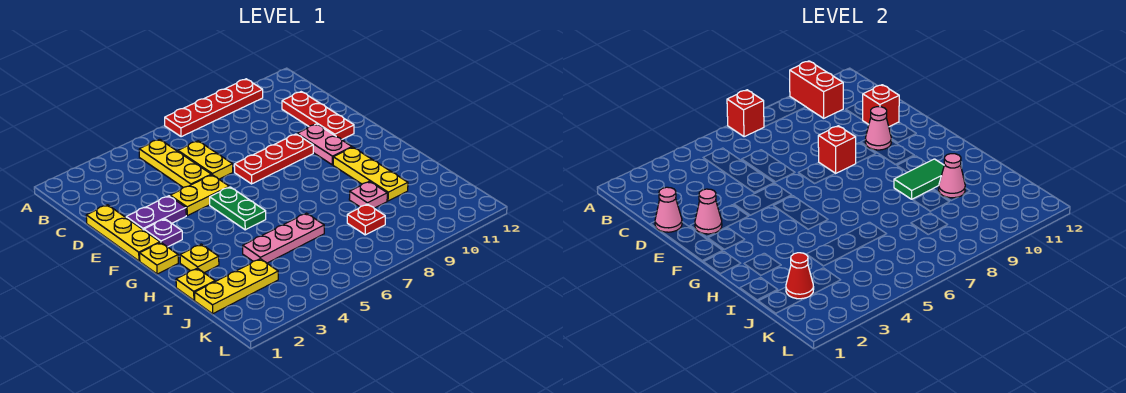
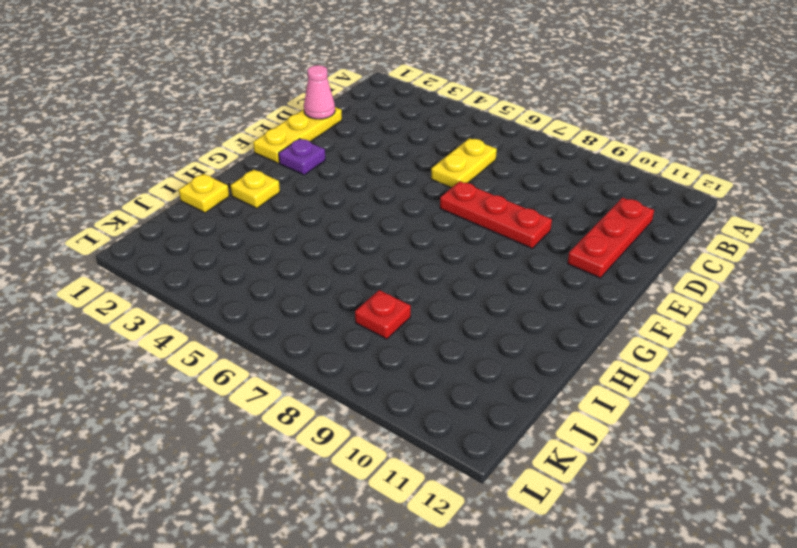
none -> red 1x4 plate [165,79,263,137]
none -> yellow 1x3 plate [139,139,211,187]
none -> purple 1x2 plate [126,196,186,230]

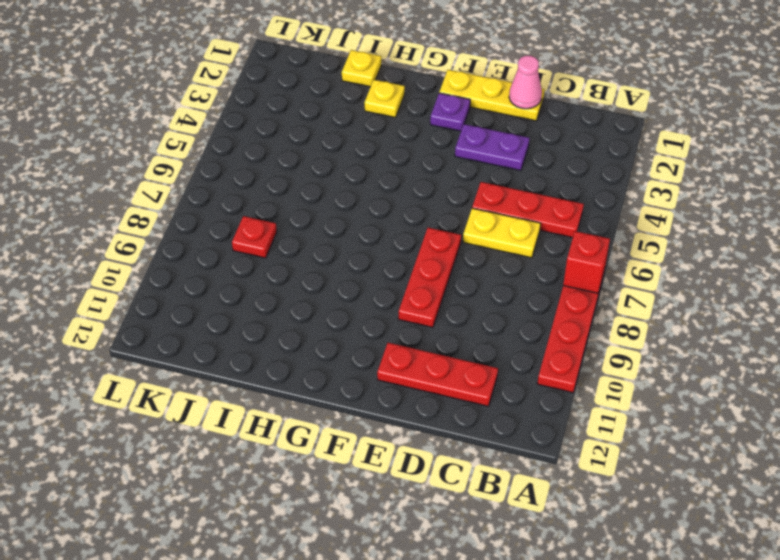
red 1x3 plate [472,182,584,238] -> yellow 1x3 plate [139,139,211,187]
purple 1x2 plate [455,124,529,171] -> purple 1x2 plate turned to [126,196,186,230]
none -> yellow 1x2 plate [170,175,229,216]
none -> pink 1x2 plate [297,124,352,165]
none -> green 1x2 plate [210,187,266,230]

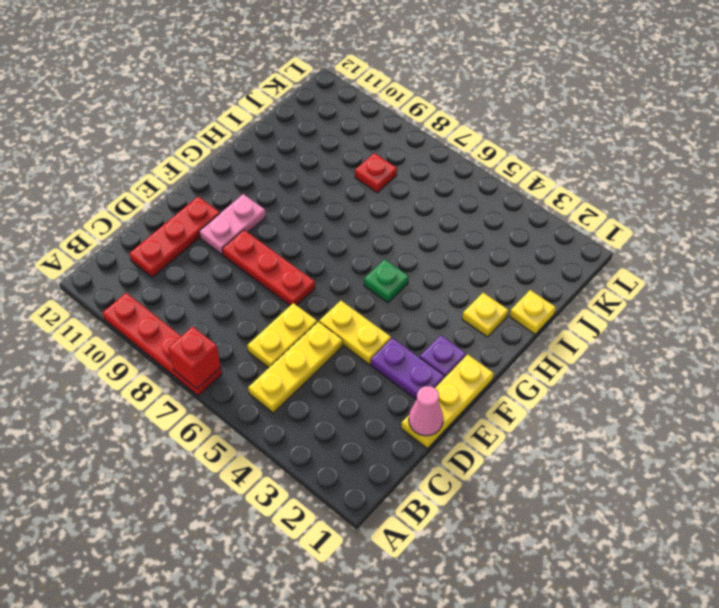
green 1x1 plate [364,259,409,303] -> green 1x2 plate [210,187,266,230]
none -> yellow 1x1 plate [140,243,178,274]
none -> yellow 1x3 plate [333,147,408,201]
none -> pink 1x3 plate [243,213,324,263]

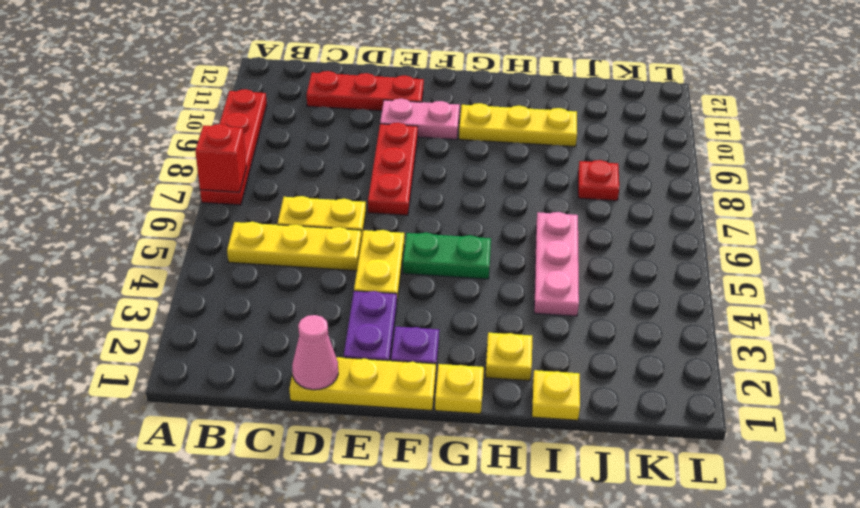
none -> pink 1x1 plate [349,181,387,208]
none -> yellow 1x3 plate [195,259,278,314]
none -> red 1x2 brick [790,61,843,118]

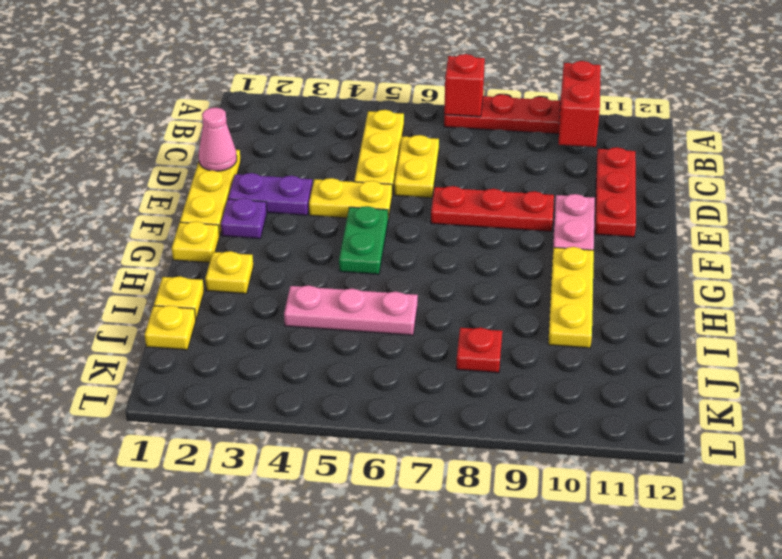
yellow 1x1 plate [145,306,196,350] -> yellow 1x3 plate [195,259,278,314]
none -> pink 1x1 plate [349,181,387,208]
none -> red 1x1 brick [863,85,899,127]
none -> pink 1x1 cone [695,189,722,234]

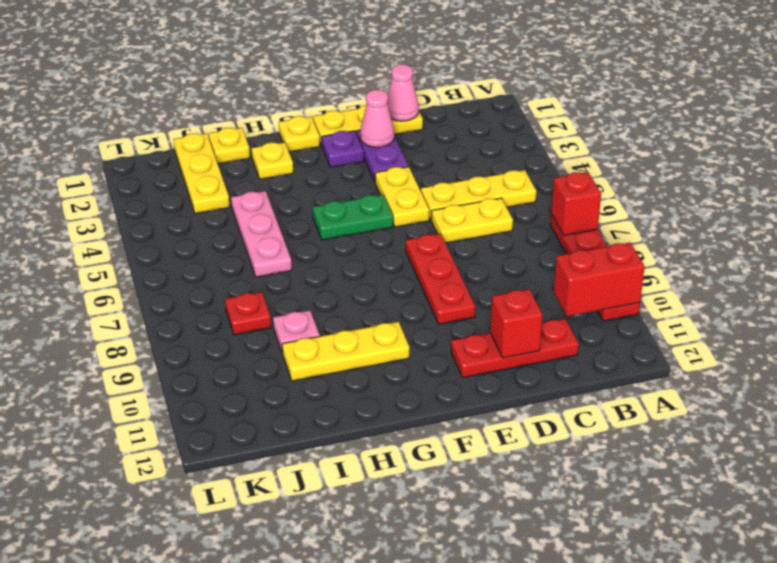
none -> pink 1x2 plate [297,124,352,165]
none -> red 1x1 brick [818,126,856,173]
none -> pink 1x1 cone [865,107,891,150]

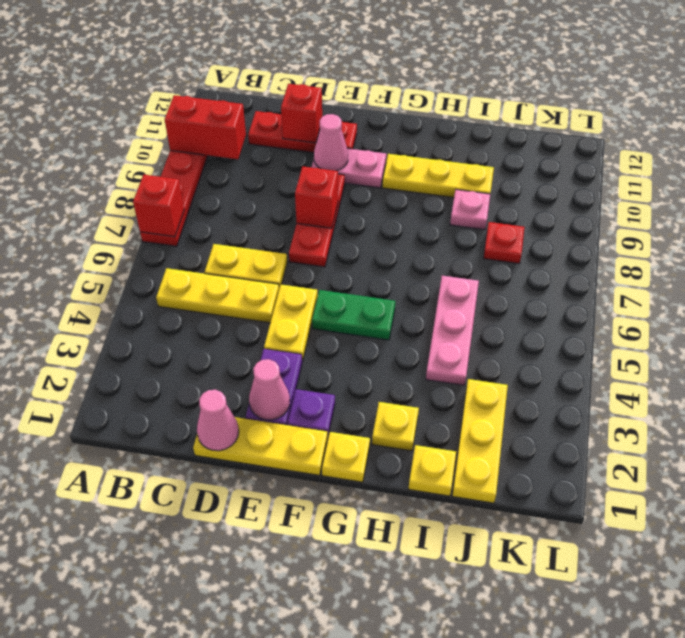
none -> green 1x2 tile [894,159,944,199]
none -> pink 1x1 cone [939,154,965,198]
none -> red 1x1 cone [786,253,814,299]

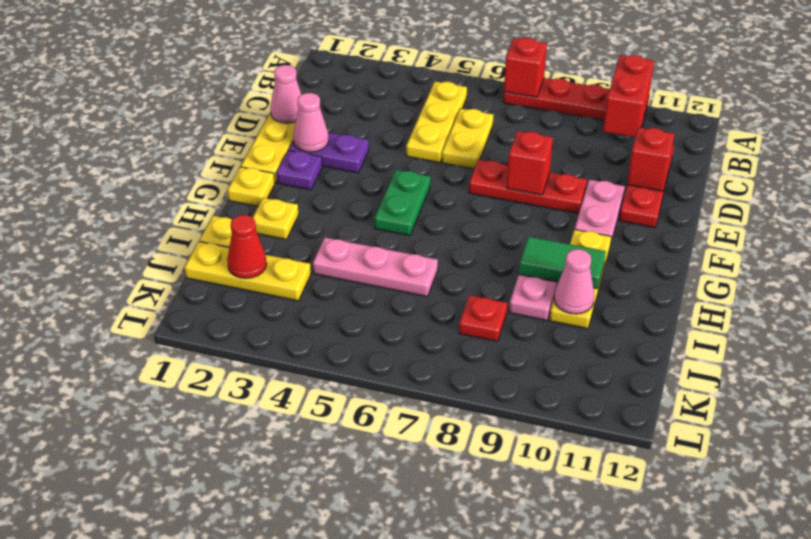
none -> yellow 1x2 plate [170,175,229,216]
none -> pink 1x1 cone [865,107,891,150]

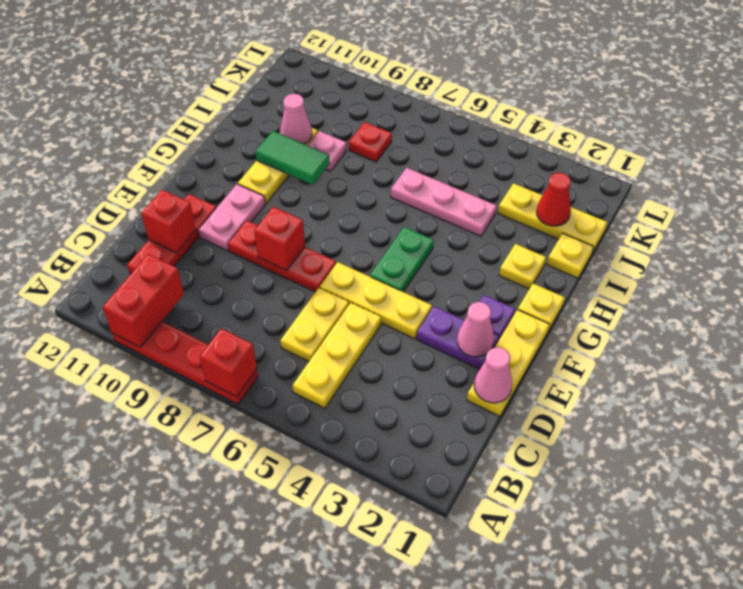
yellow 1x3 plate [320,262,432,339] -> yellow 1x2 plate [170,175,229,216]
none -> pink 1x1 cone [865,107,891,150]

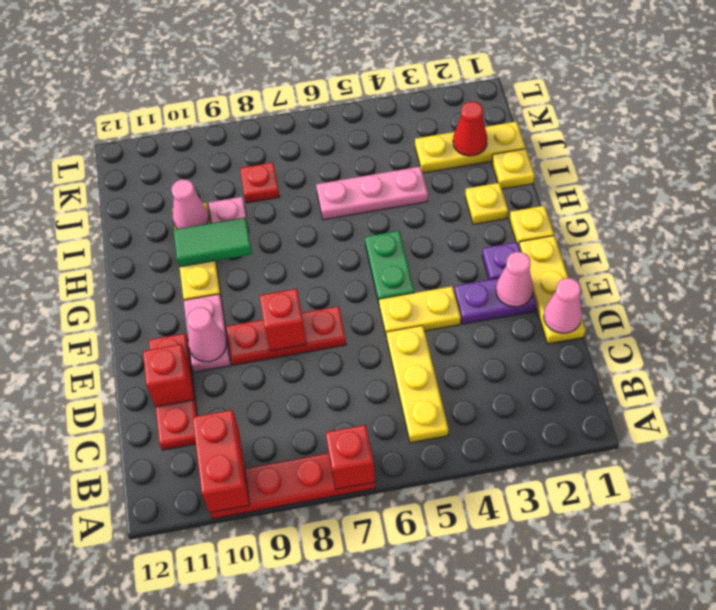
none -> yellow 1x2 plate [178,141,233,179]

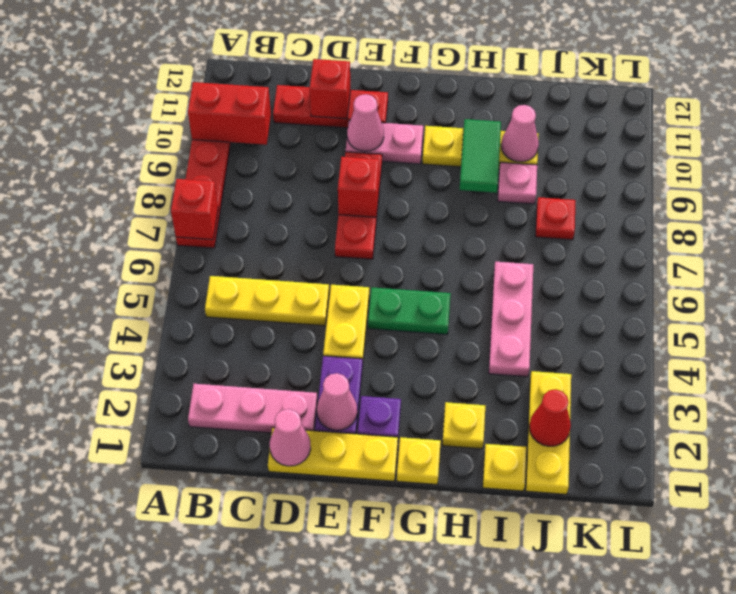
pink 1x3 plate [188,384,317,433] -> none
none -> yellow 1x2 plate [178,141,233,179]

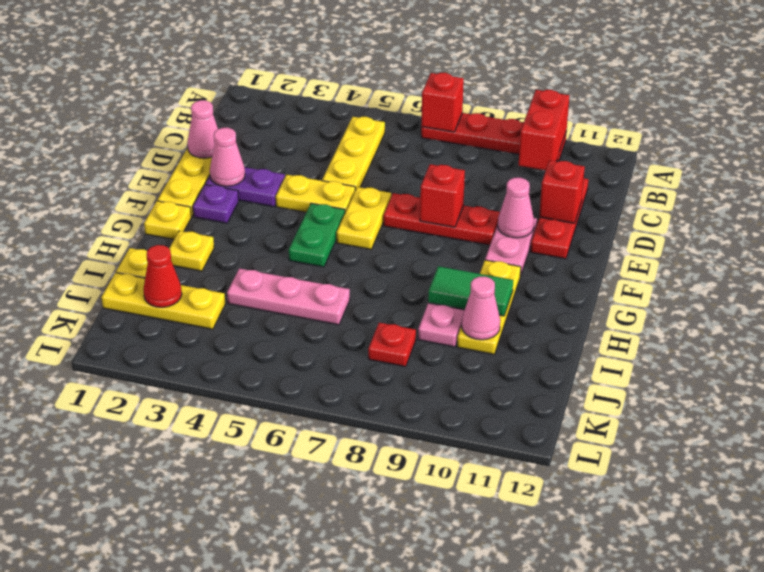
yellow 1x2 plate [337,187,391,249] -> yellow 1x2 plate moved to [178,141,233,179]

